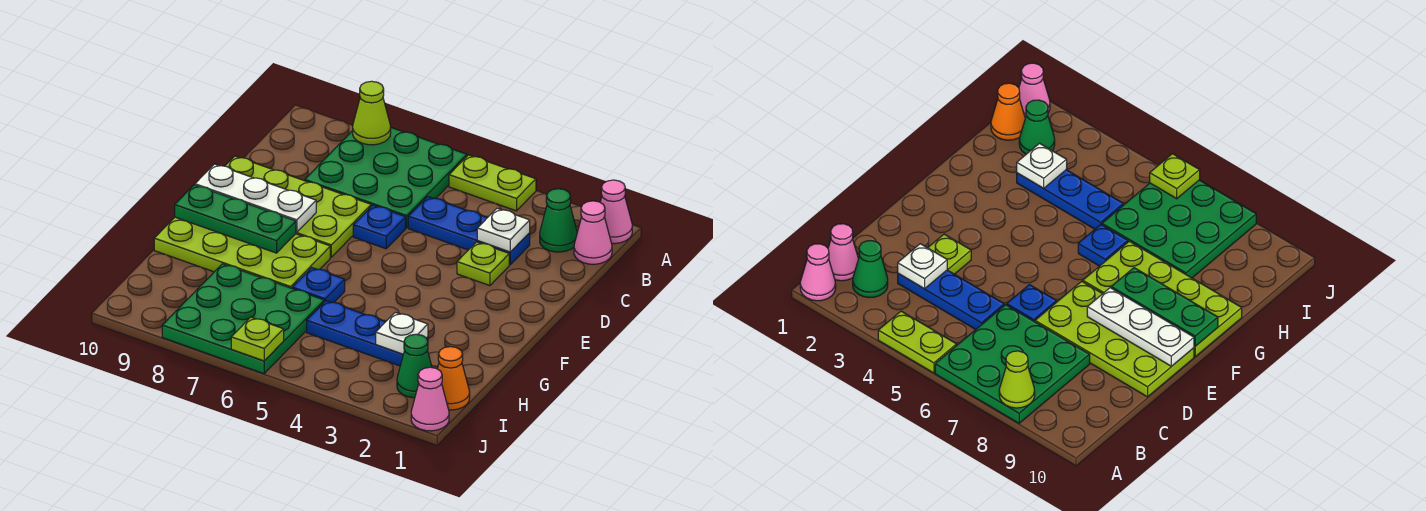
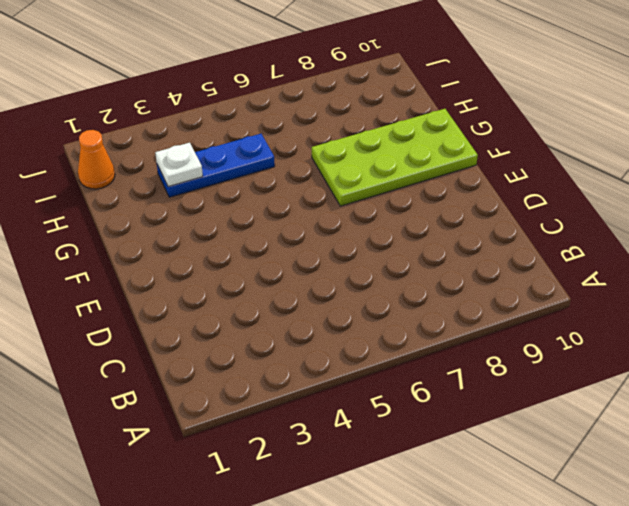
none -> pink 1x1 cone [600,180,632,244]
none -> lime 1x2 plate [449,155,536,211]
none -> green 3x3 plate [305,128,467,228]

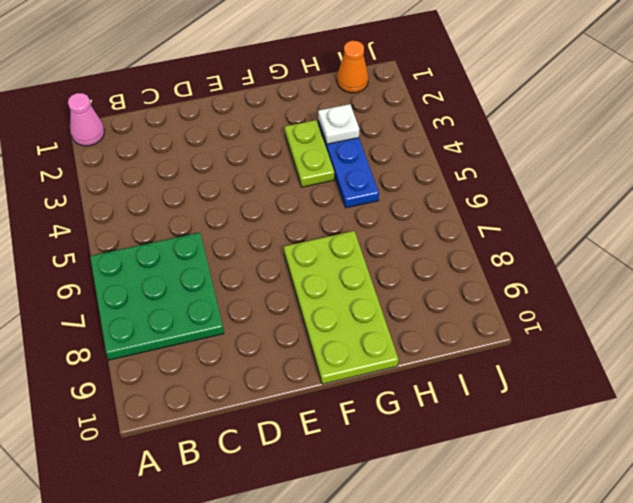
lime 1x2 plate [285,120,334,187] -> lime 1x2 plate moved to [449,155,536,211]
none -> pink 1x1 cone [574,201,612,264]
none -> green 1x1 cone [540,189,577,252]
none -> blue 1x3 plate [408,197,530,265]

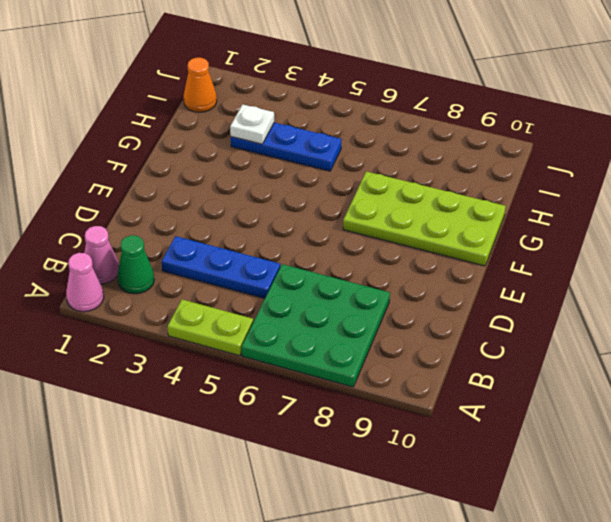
none -> lime 1x1 plate [457,242,509,286]
none -> blue 1x1 plate [353,205,406,249]
none -> lime 2x4 plate [225,156,371,257]

